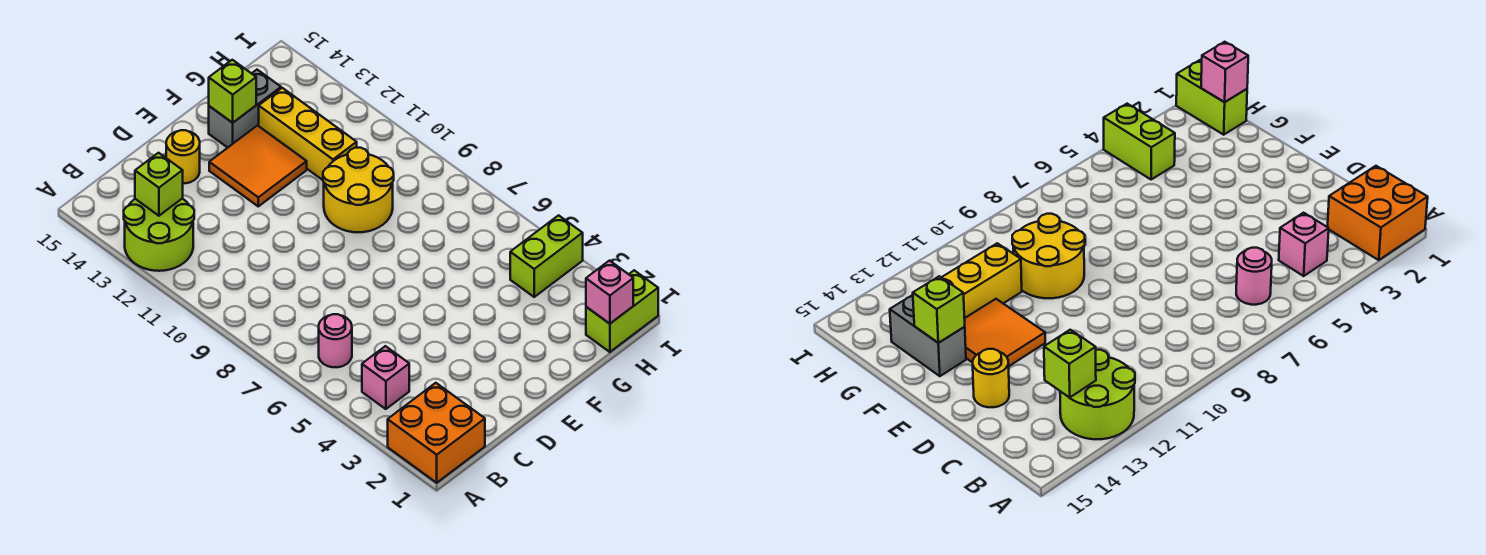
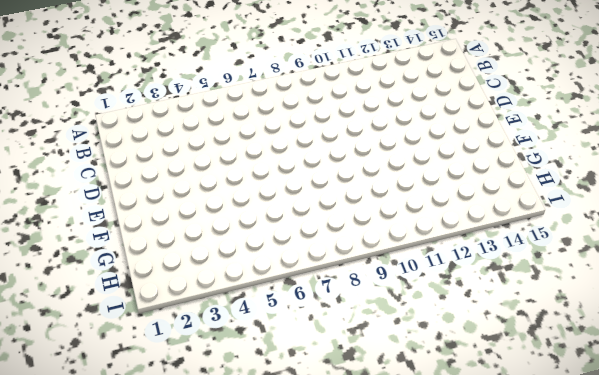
none -> orange 2x2 brick [388,383,485,483]
none -> lime 2x2 round brick [124,198,194,271]
none -> pink 1x1 brick [362,346,409,409]

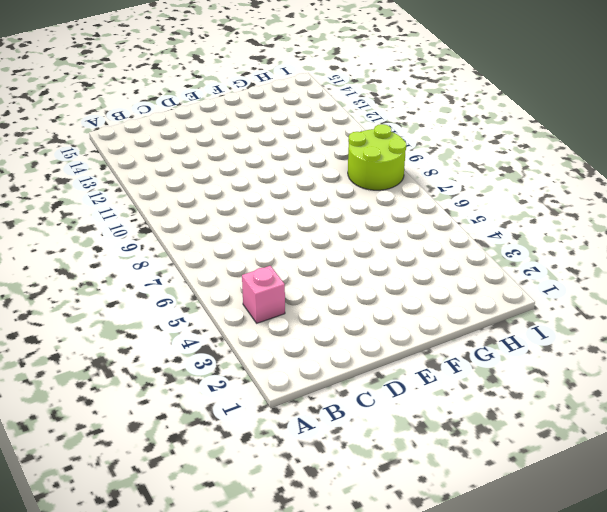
lime 2x2 round brick [348,124,406,190] -> lime 2x2 round brick moved to [124,198,194,271]
none -> orange 2x2 brick [388,383,485,483]
none -> pink 1x1 round brick [319,314,352,367]
none -> yellow 1x1 round brick [166,130,200,183]

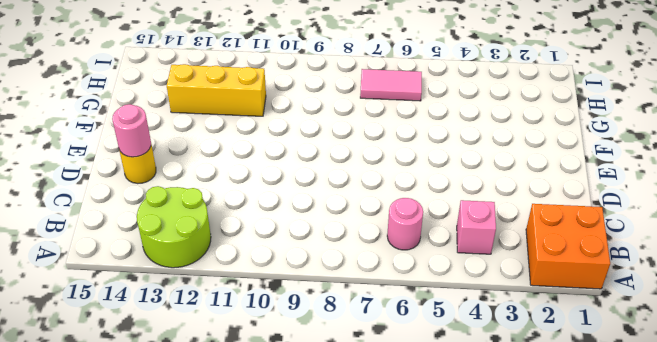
pink 1x1 round brick [112,104,151,157] -> none
pink 1x2 tile [360,69,422,101] -> none
none -> orange 2x2 tile [209,126,307,206]
none -> yellow 2x2 round brick [323,148,394,232]
none -> grey 1x2 brick [209,70,281,148]

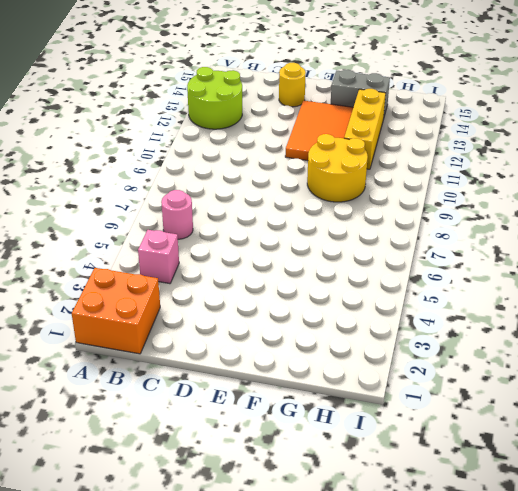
orange 2x3 tile [285,101,353,161] -> orange 2x2 tile [209,126,307,206]
none -> lime 1x2 brick [586,270,658,352]
none -> lime 1x2 brick [510,215,583,297]
none -> lime 1x1 brick [135,153,183,216]

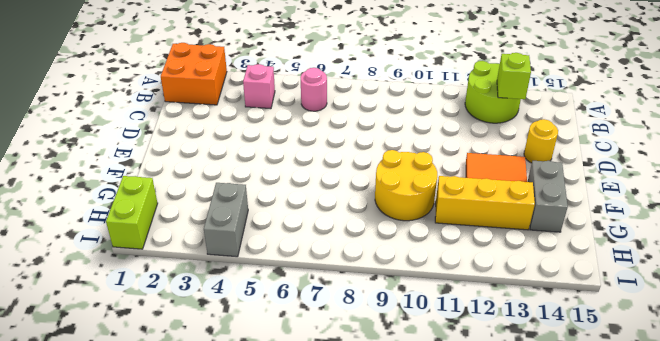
grey 1x2 brick [204,183,248,257] -> lime 1x2 brick [510,215,583,297]
none -> lime 1x1 brick [209,60,256,123]
none -> pink 1x1 brick [586,261,633,324]

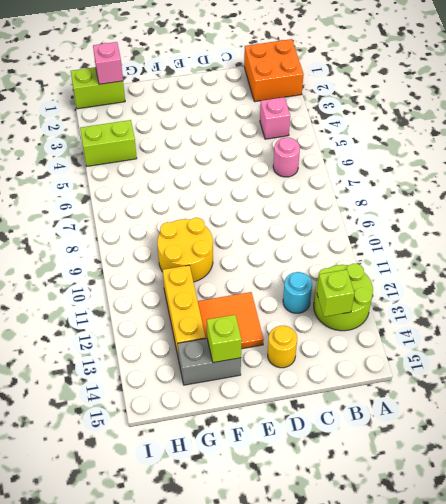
cyan 1x1 round brick [283,272,312,313] -> none

